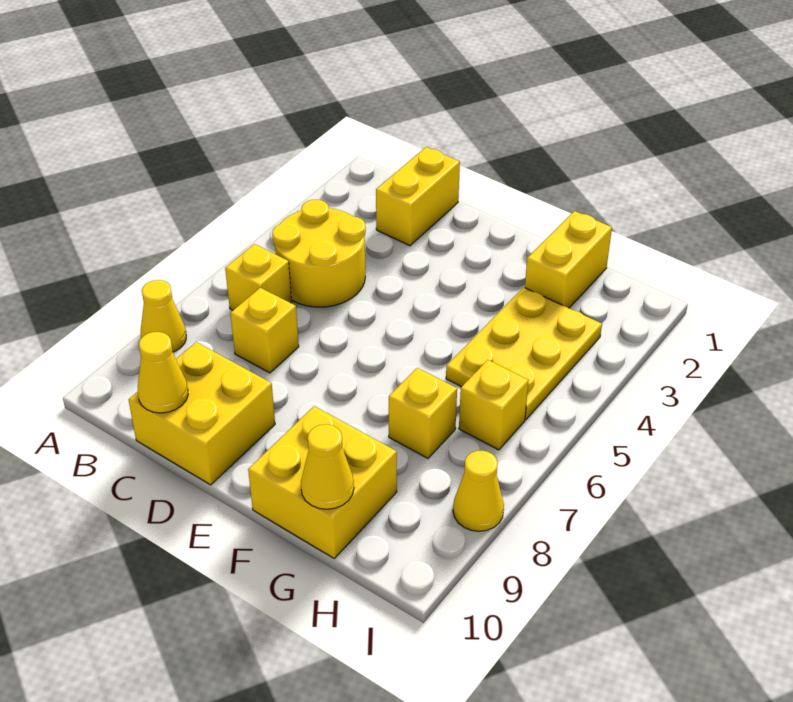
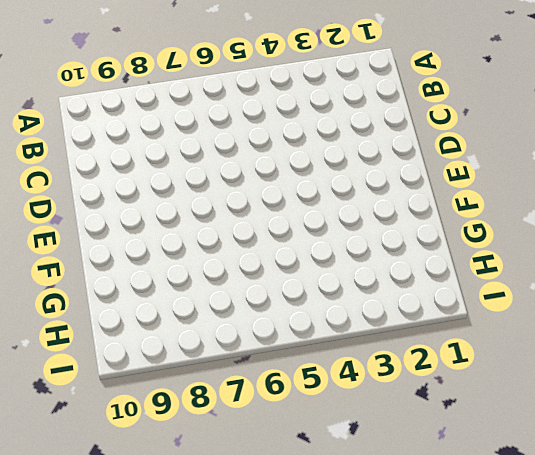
none -> yellow 1x1 cone [141,280,186,352]
none -> yellow 2x2 round brick [272,200,366,307]
none -> yellow 1x1 brick [225,244,292,310]

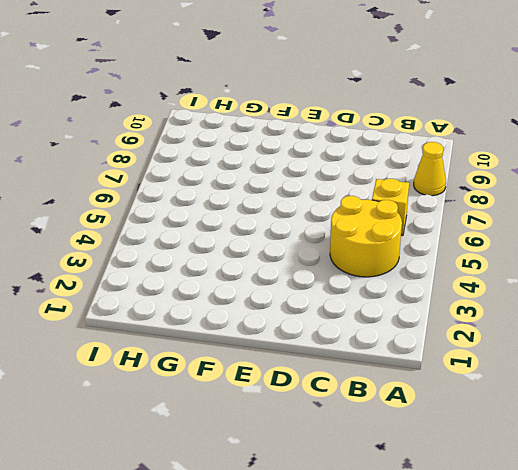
none -> yellow 1x2 brick [376,147,460,246]
none -> yellow 1x1 brick [230,288,299,373]
none -> yellow 2x2 brick [129,342,275,485]

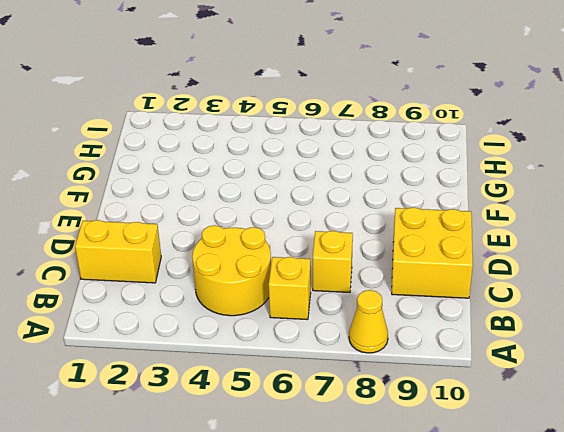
none -> yellow 2x2 brick [248,406,397,558]
none -> yellow 1x2 brick [525,211,612,308]
none -> yellow 2x3 plate [446,287,602,419]

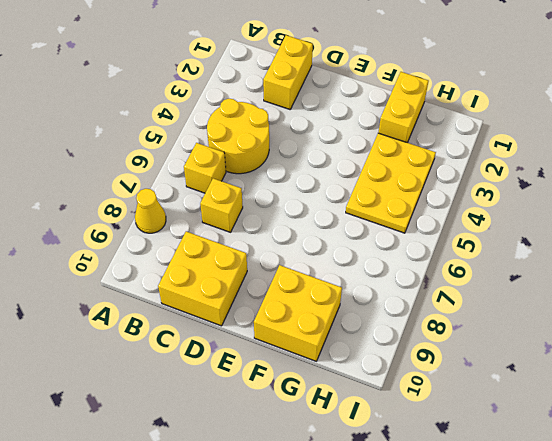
none -> yellow 1x1 brick [389,368,457,458]
none -> yellow 1x1 brick [459,360,529,450]
none -> yellow 1x1 cone [453,451,504,531]

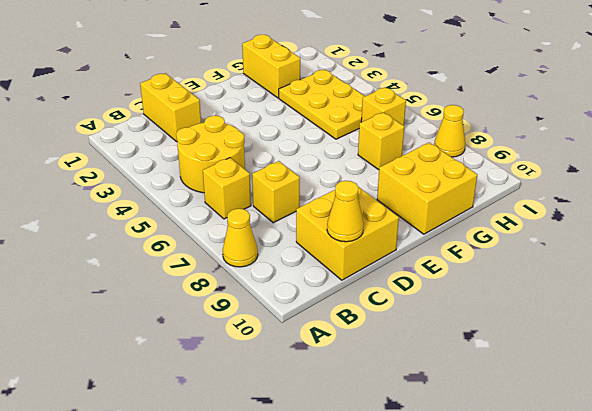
none -> yellow 1x1 cone [301,424,354,509]

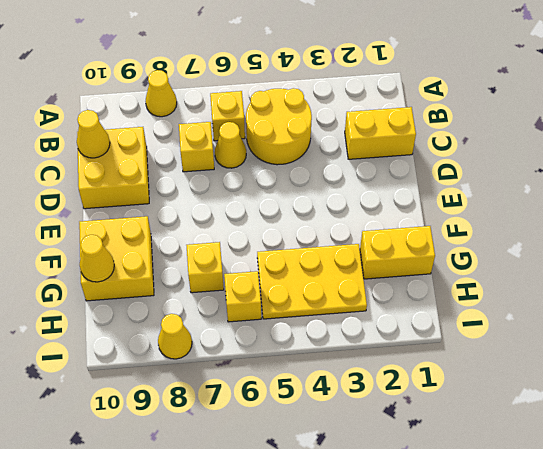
yellow 1x1 cone [215,122,246,168] -> none

